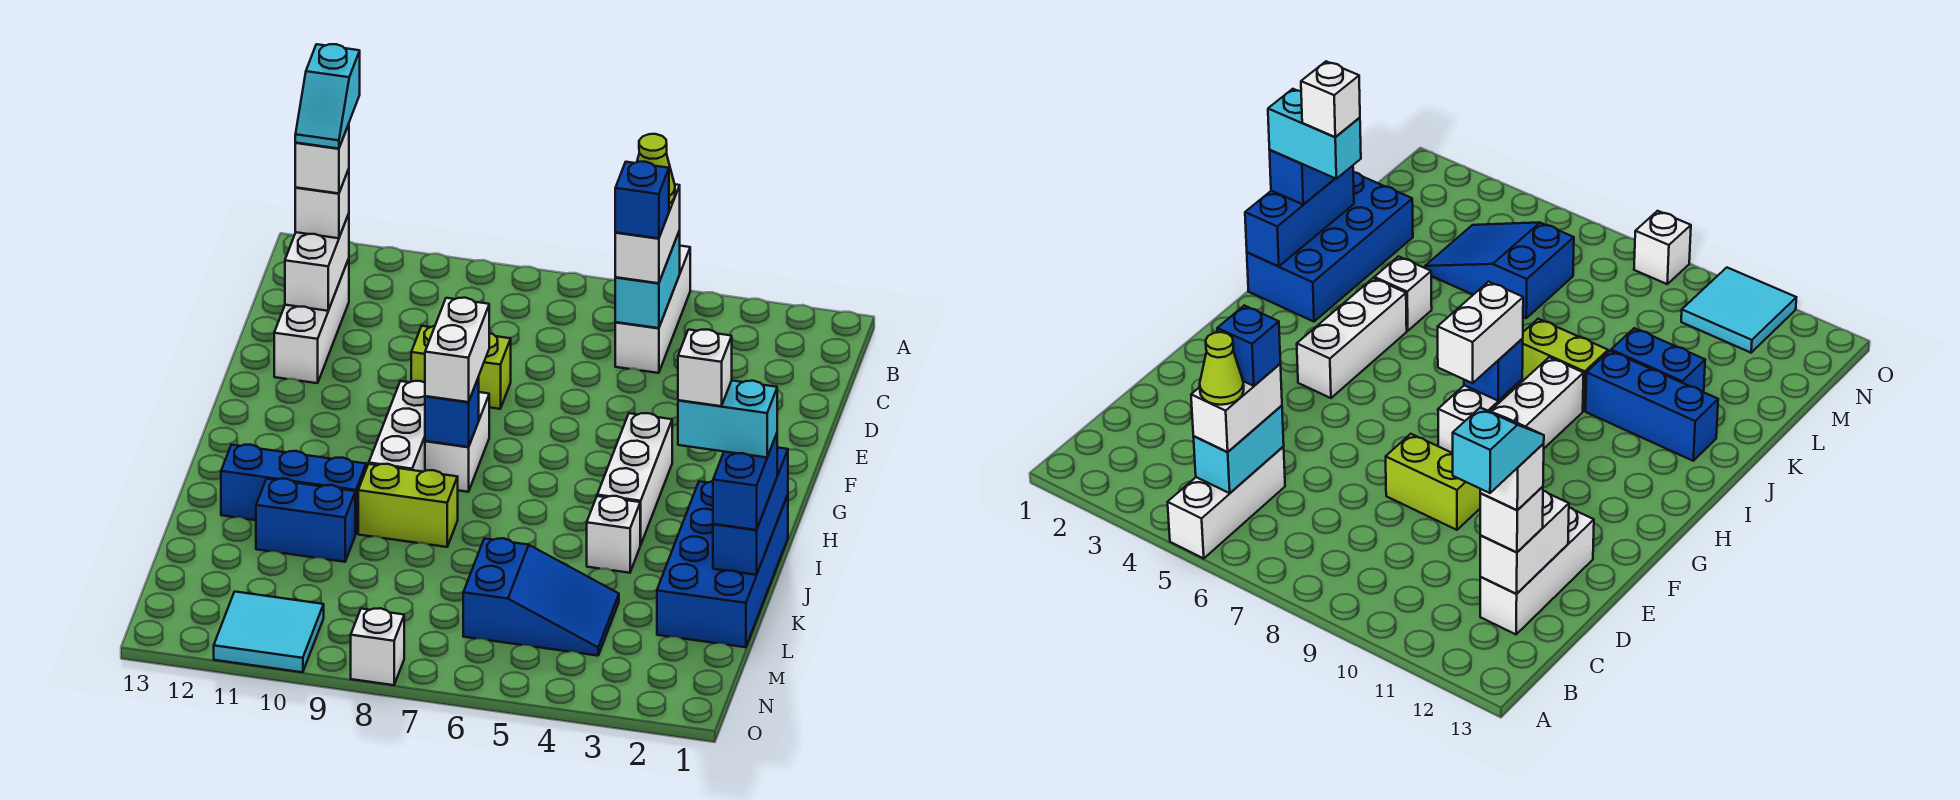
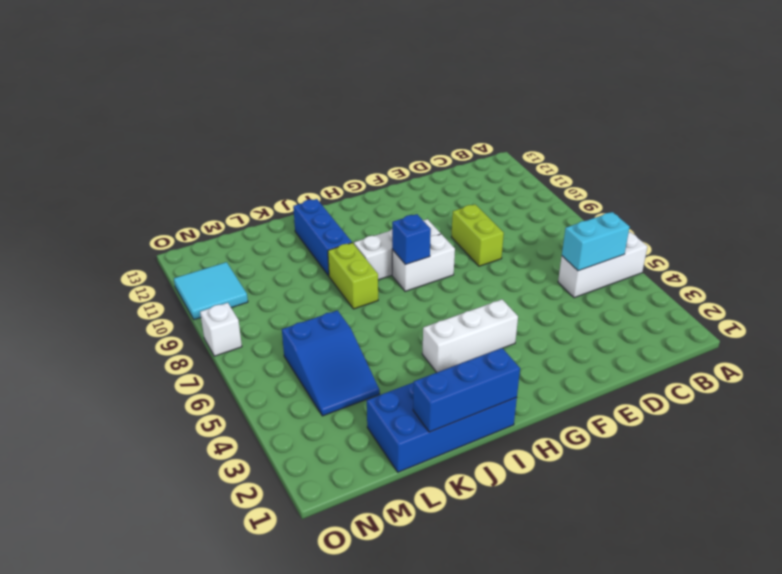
none -> white 1x3 brick [274,259,349,383]
none -> white 1x1 brick [587,496,640,573]
none -> blue 1x2 brick [256,479,355,562]

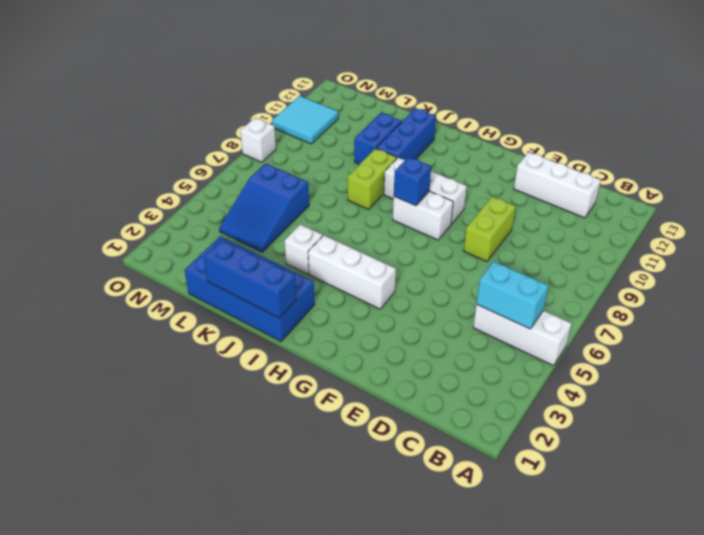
none -> white 1x2 brick [285,214,349,311]
none -> white 1x2 brick [615,184,680,283]
none -> white 1x1 brick [295,169,349,238]

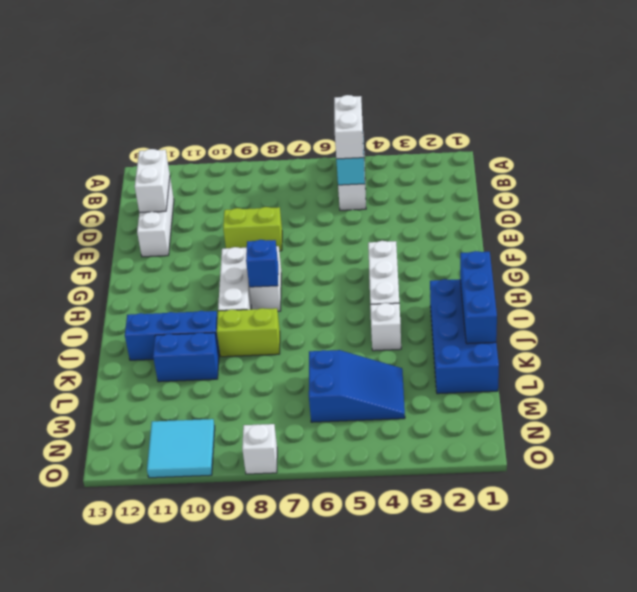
none -> white 1x1 brick [295,169,349,238]
none -> white 1x2 brick [425,298,489,402]
none -> blue 1x2 brick [713,434,777,530]

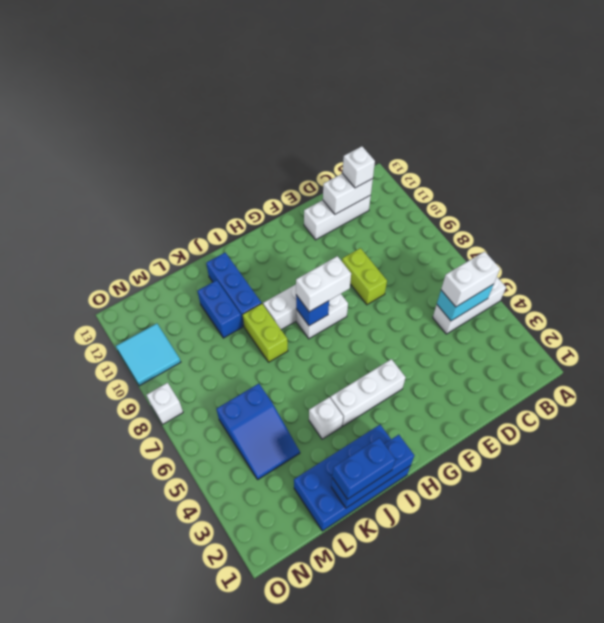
none -> lime 1x1 cone [637,134,675,203]
none -> blue 1x1 brick [615,162,669,238]
none -> white 1x1 brick [295,124,349,193]

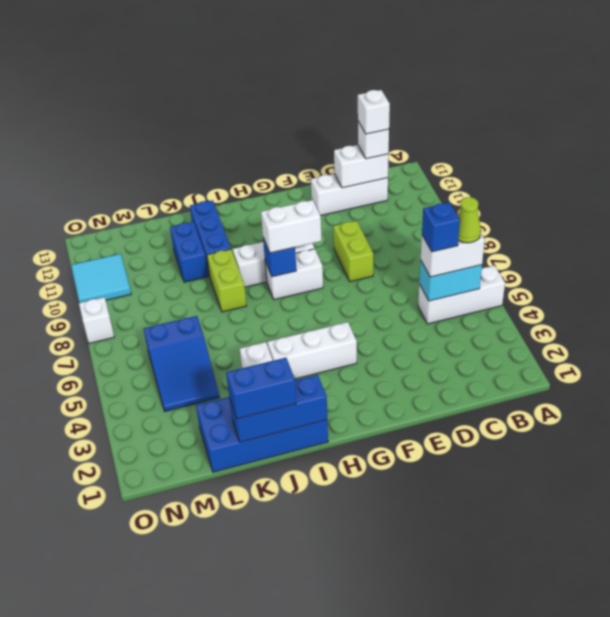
none -> cyan 1x2 brick [678,381,777,457]
none -> cyan 1x2 slope [295,44,360,149]
none -> white 1x1 brick [678,329,732,406]

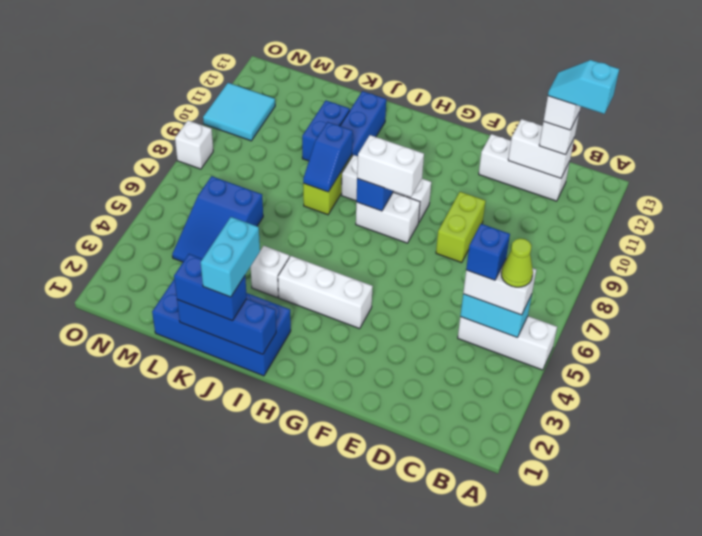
blue 1x2 slope [303,122,353,192] -> none
none -> white 1x1 brick [678,329,732,406]

